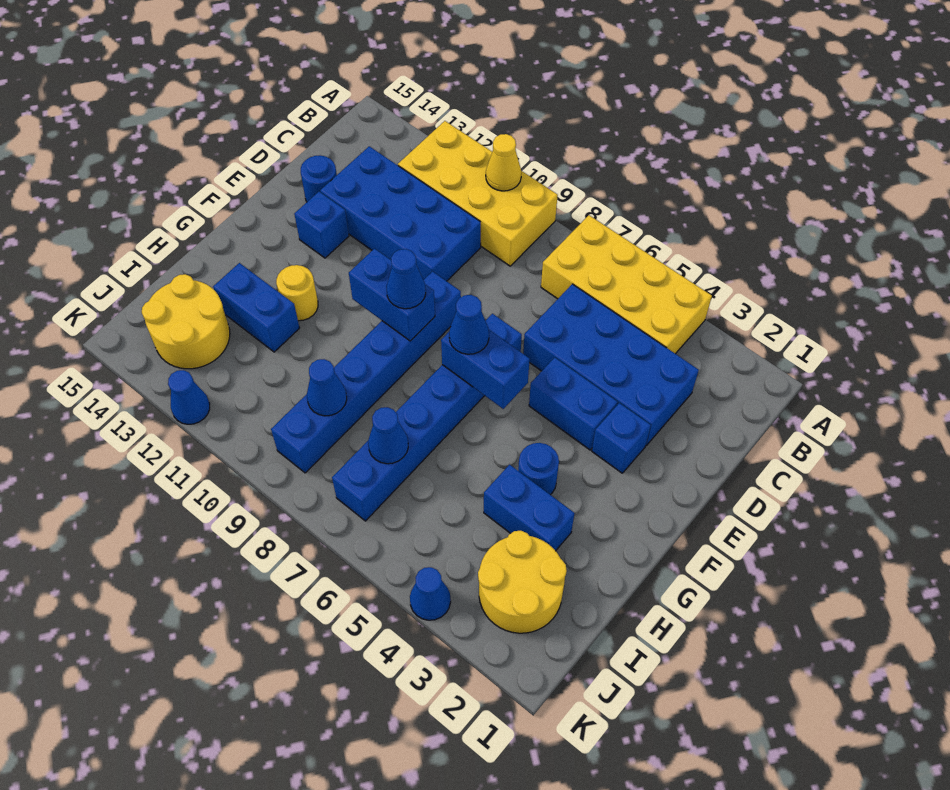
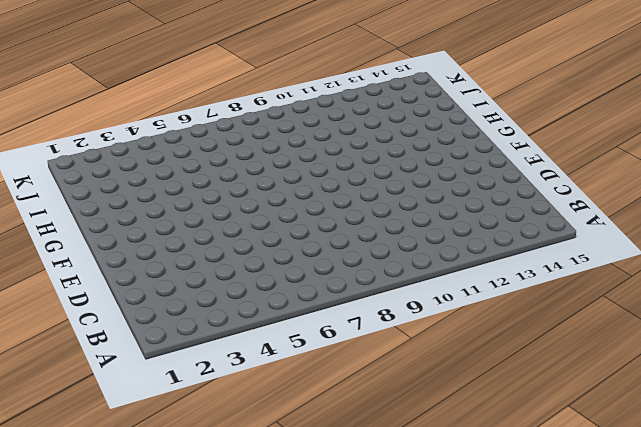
none -> yellow 2x4 brick [541,215,712,354]
none -> yellow 2x4 brick [398,121,558,266]
none -> blue 2x4 brick [523,284,699,445]

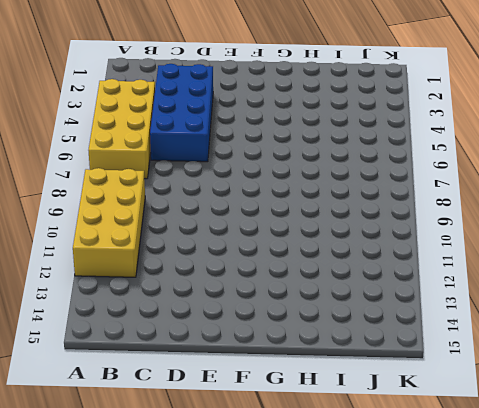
none -> blue 2x4 brick [320,146,481,281]
none -> blue 1x1 round brick [301,155,337,202]
none -> blue 1x1 brick [592,403,651,473]

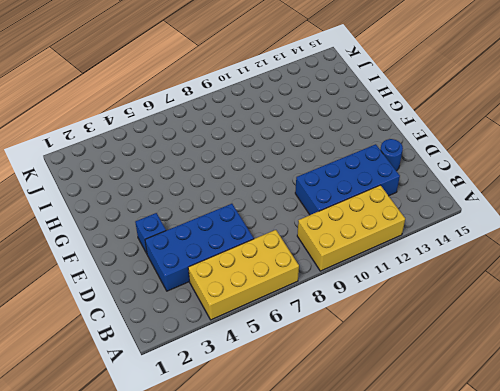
none -> blue 1x2 brick [529,357,618,450]
none -> blue 1x6 brick [332,314,522,521]
none -> blue 1x6 brick [271,271,461,473]

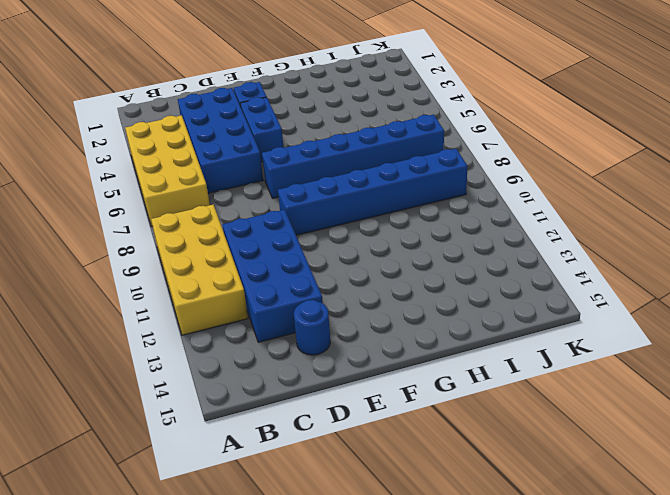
none -> blue 1x1 brick [294,192,349,258]
none -> blue 1x1 round brick [518,443,559,495]
none -> yellow 1x1 round brick [276,265,318,321]

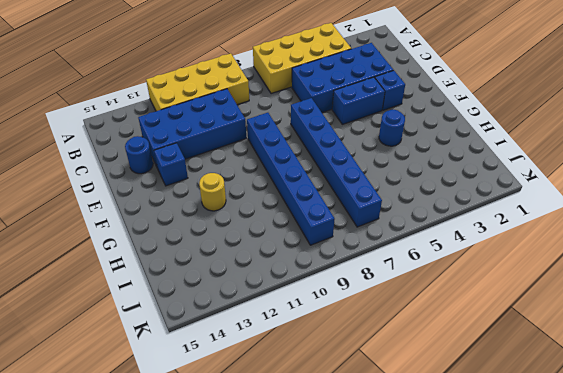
none -> blue 1x2 brick [484,465,575,551]
none -> blue 1x2 brick [213,263,299,352]
none -> yellow 2x2 round brick [478,531,567,633]

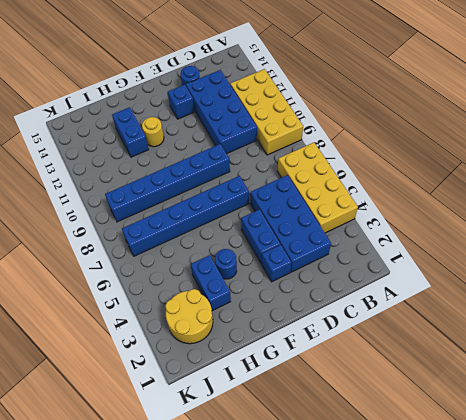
none -> yellow 2x2 round brick [142,274,230,369]
none -> blue 1x1 cone [410,567,451,620]
none -> blue 1x1 cone [168,370,210,424]

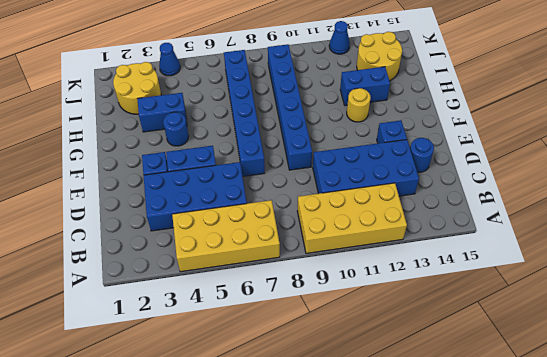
none -> yellow 1x1 cone [486,134,521,191]
none -> blue 1x2 brick [441,330,530,409]
none -> blue 1x2 brick [349,249,435,341]

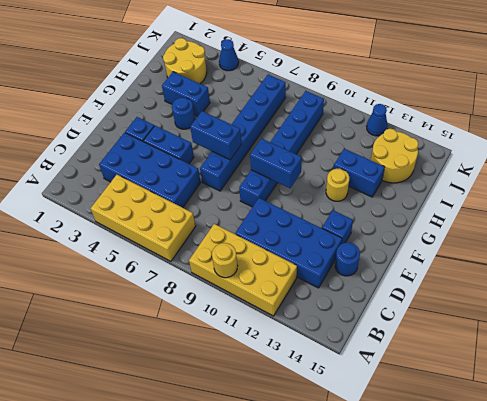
yellow 1x1 round brick [212,243,238,278] -> yellow 1x1 cone [486,134,521,191]
none -> blue 1x1 cone [368,407,408,464]
none -> blue 1x1 cone [307,359,347,416]
none -> blue 1x1 cone [449,295,489,354]

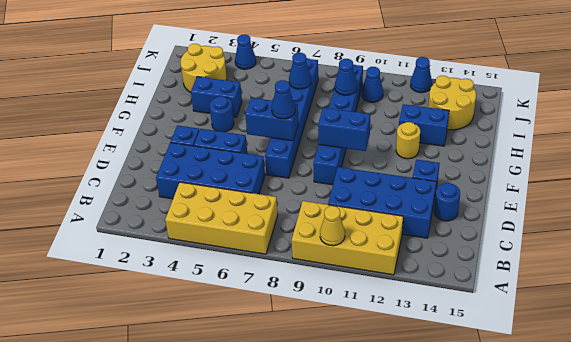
blue 1x1 cone [362,67,383,102] -> blue 1x1 cone moved to [386,249,426,309]

